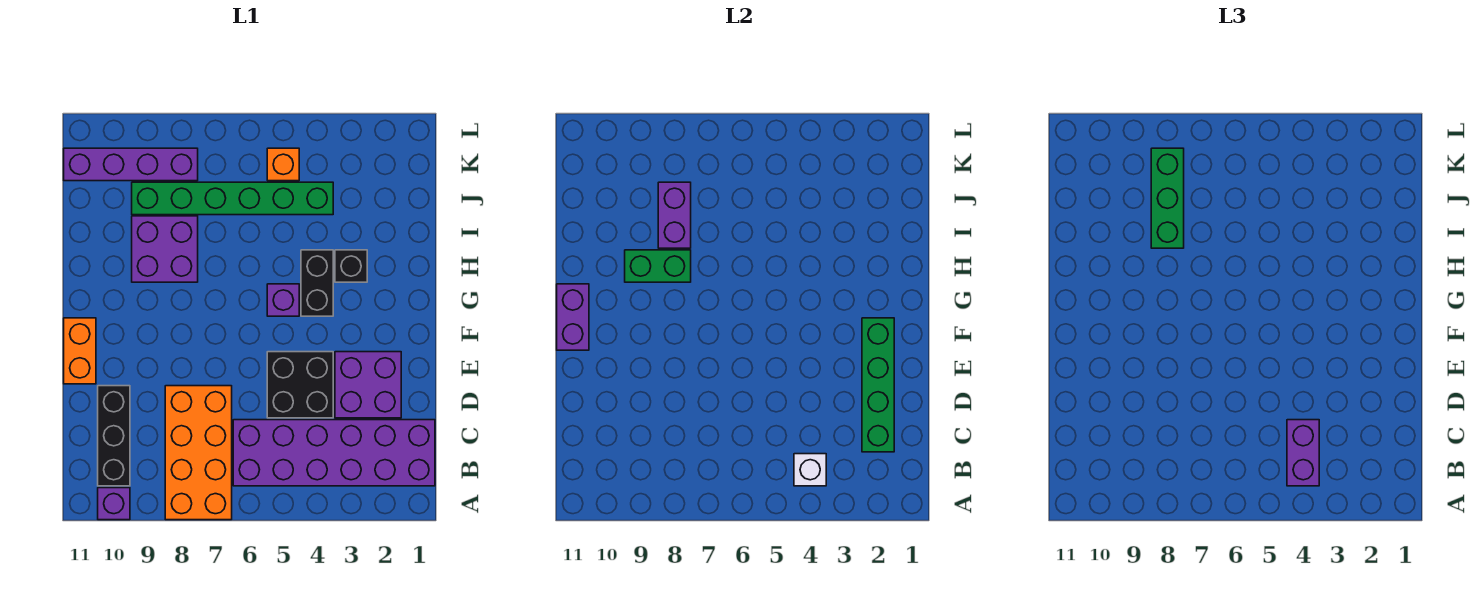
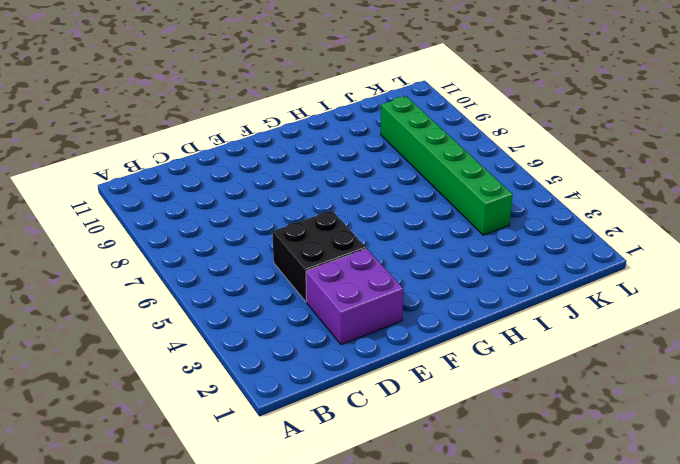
none -> orange 2x4 brick [165,386,232,520]
none -> purple 1x1 brick [98,488,130,520]
none -> purple 2x6 brick [233,420,435,486]

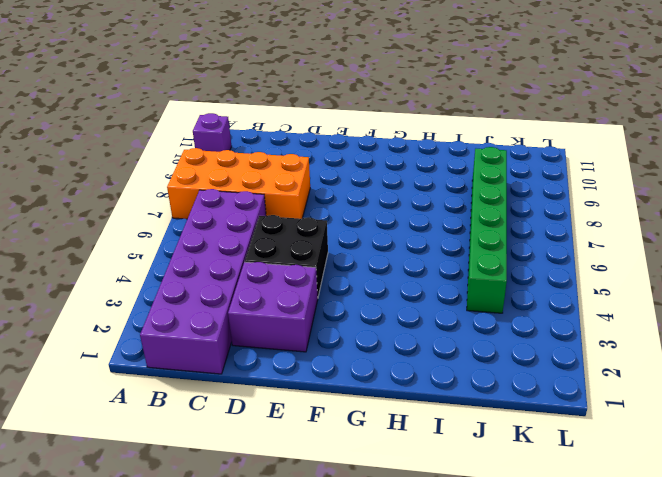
none -> black 1x3 brick [98,386,130,486]
none -> orange 1x2 brick [64,318,96,384]
none -> black 1x2 brick [301,250,333,316]

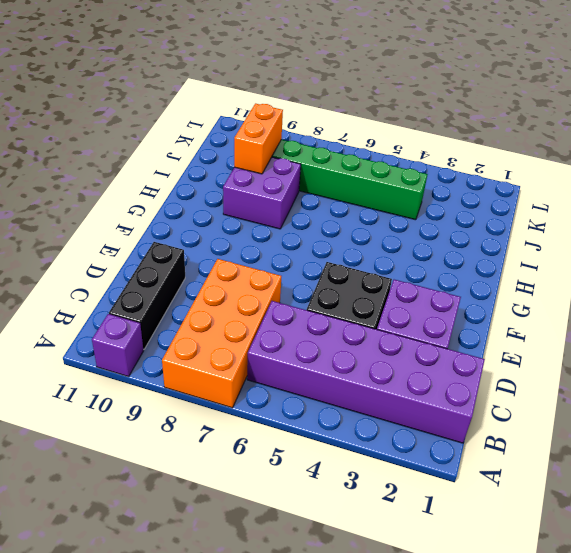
orange 1x2 brick [234,104,283,174] -> orange 1x2 brick moved to [64,318,96,384]
none -> black 1x2 brick [301,250,333,316]
none -> purple 1x1 brick [267,284,299,316]
none -> black 1x1 brick [335,250,367,282]

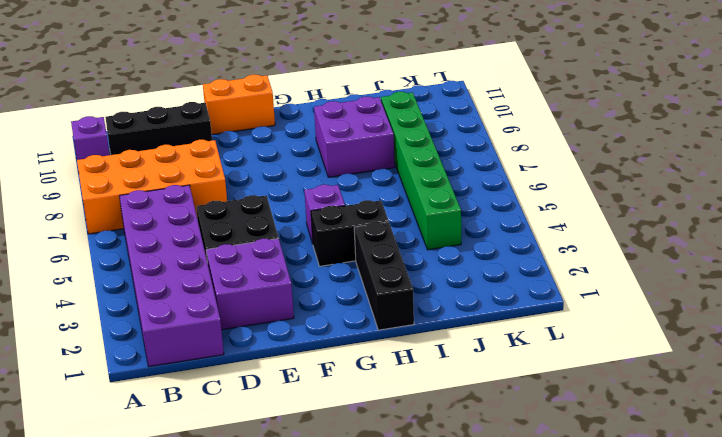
black 1x3 brick [354,222,414,330] -> black 1x1 brick [335,250,367,282]
none -> orange 1x1 brick [267,148,299,181]
none -> purple 1x4 brick [64,148,198,181]
none -> white 1x1 brick [794,454,826,486]

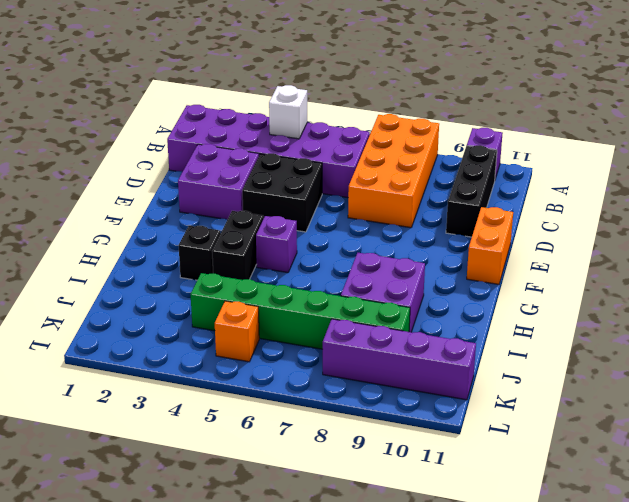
none -> green 1x4 brick [862,318,894,452]
none -> purple 1x2 brick [557,284,589,350]
none -> green 1x2 brick [625,250,691,282]

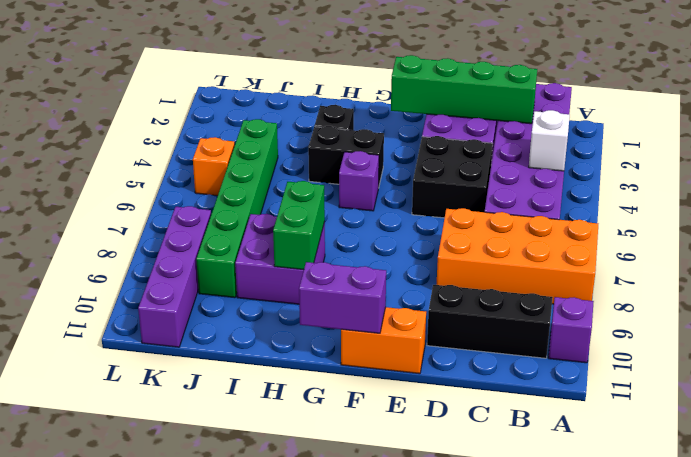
none -> purple 1x2 brick [658,182,691,248]
none -> purple 1x2 brick [1287,420,1319,486]
none -> green 1x3 brick [1151,148,1184,248]

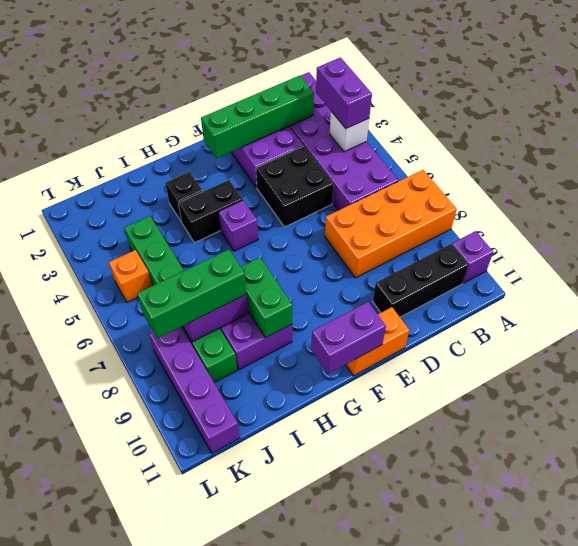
purple 1x2 brick [316,57,372,129] -> purple 1x2 brick turned to [1287,420,1319,486]

